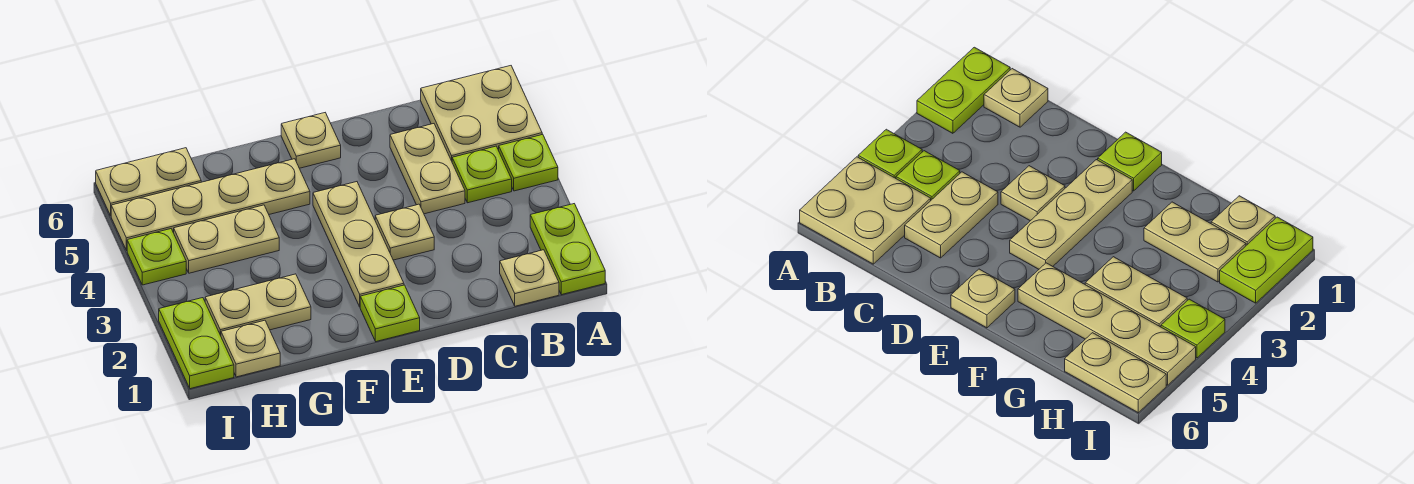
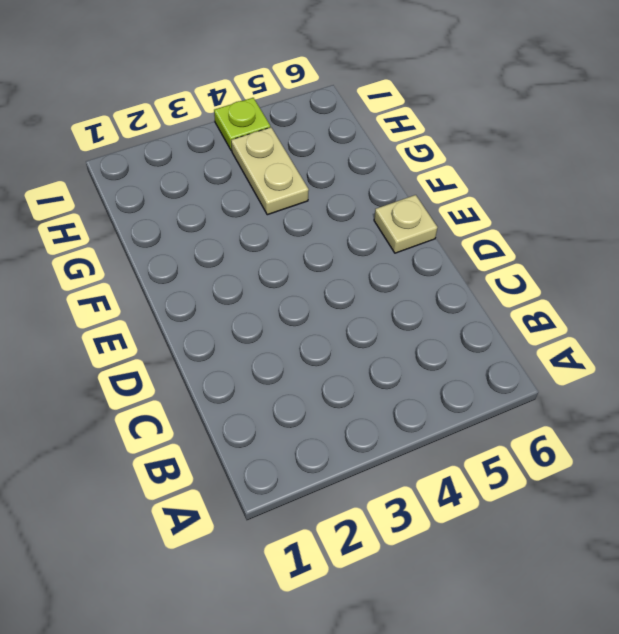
none -> lime 1x2 plate [530,204,605,295]
none -> lime 1x1 plate [499,134,558,191]
none -> tan 2x2 plate [421,66,542,161]

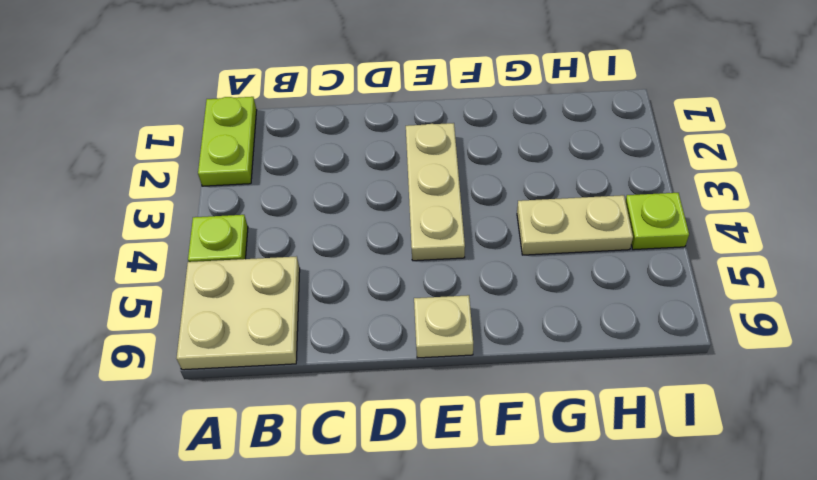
none -> tan 1x1 plate [500,250,559,306]
none -> lime 1x1 plate [452,146,512,203]
none -> tan 1x2 plate [390,124,465,214]

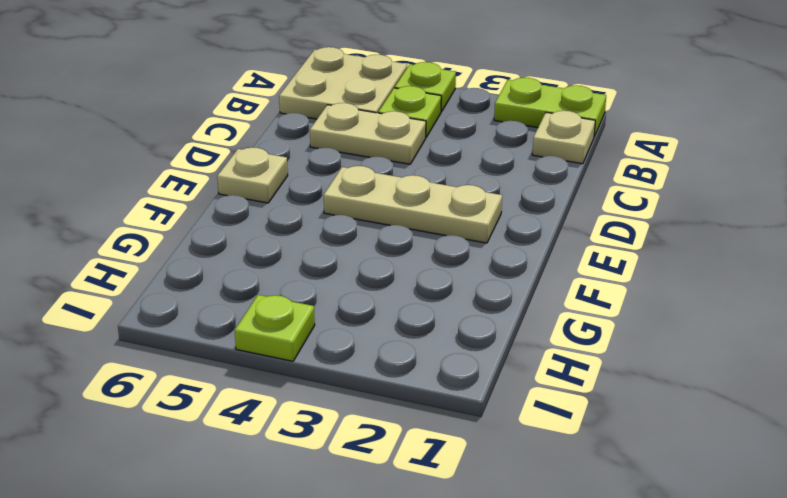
none -> tan 1x1 plate [375,204,434,260]
none -> lime 1x1 plate [360,285,420,342]
none -> tan 1x4 plate [111,159,310,250]

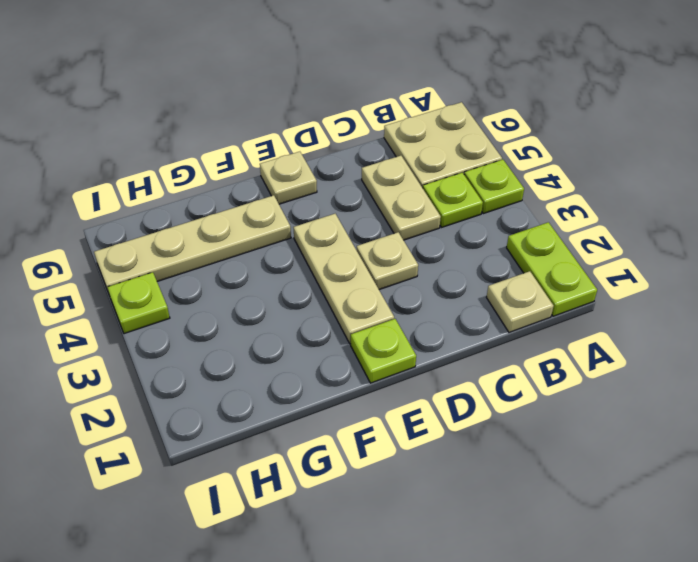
none -> tan 1x2 plate [205,274,311,336]
none -> tan 1x2 plate [174,205,279,273]
none -> tan 1x1 plate [221,320,280,377]

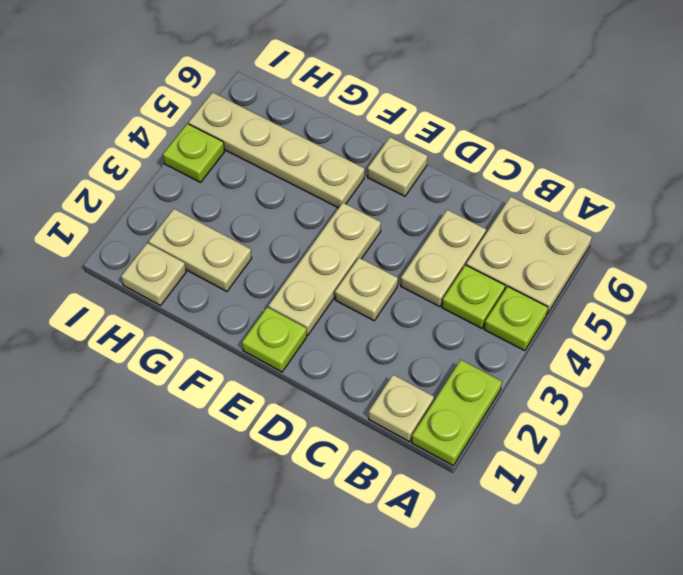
none -> tan 1x2 plate [174,205,279,273]
none -> tan 1x2 plate [96,148,201,216]
none -> lime 1x2 plate [159,298,234,389]

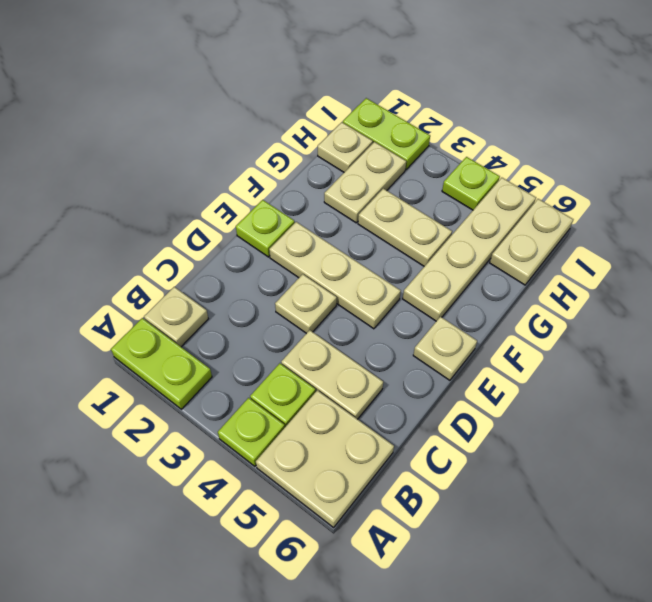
tan 1x2 plate [358,189,452,266] -> tan 1x2 plate turned to [174,205,279,273]

